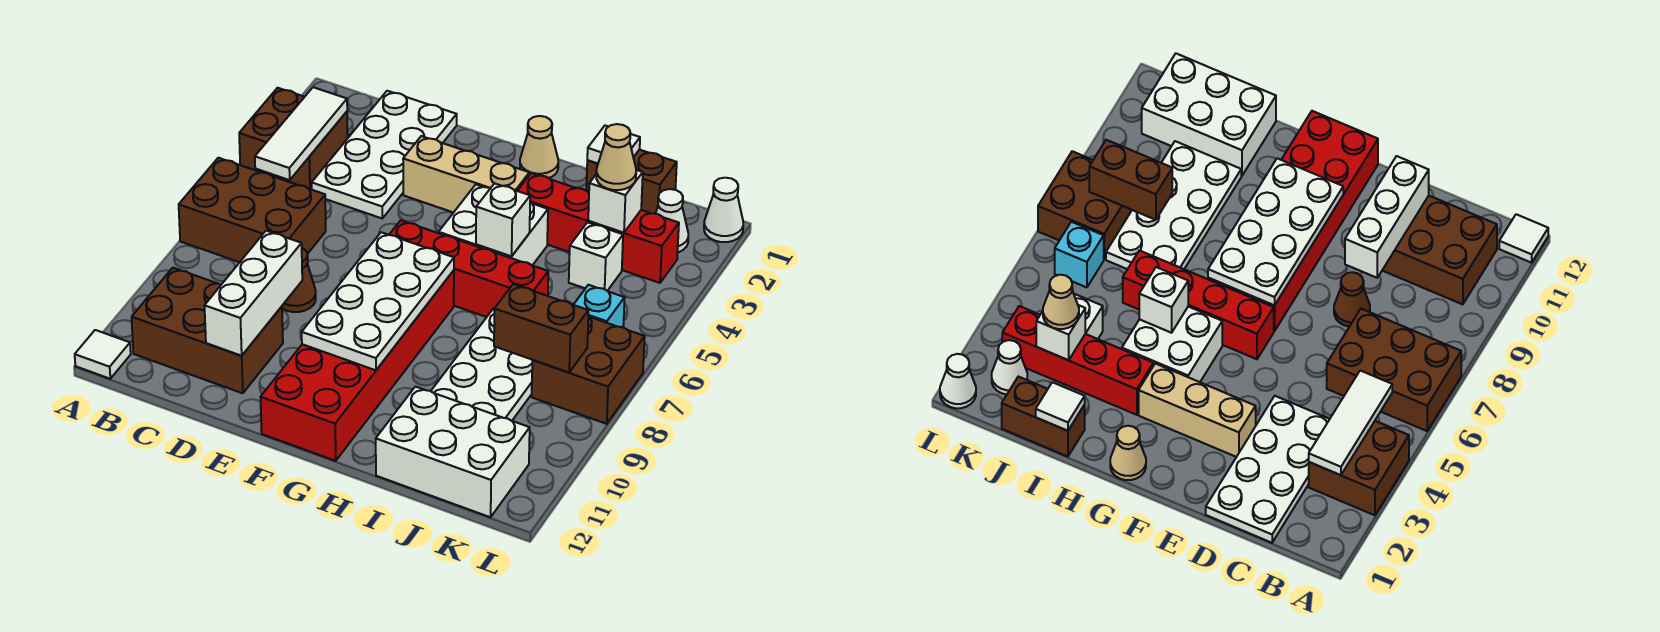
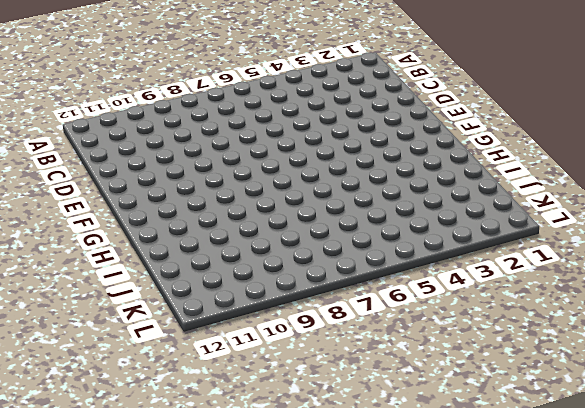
none -> brown 2x2 brick [239,88,348,190]
none -> brown 2x3 brick [179,158,326,262]
none -> white 1x1 tile [75,330,131,379]

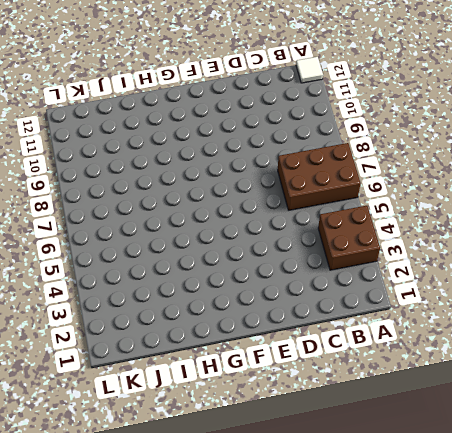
none -> brown 2x3 brick [132,268,283,393]
none -> white 2x4 plate [312,91,457,218]
none -> brown 1x1 cone [282,248,316,312]

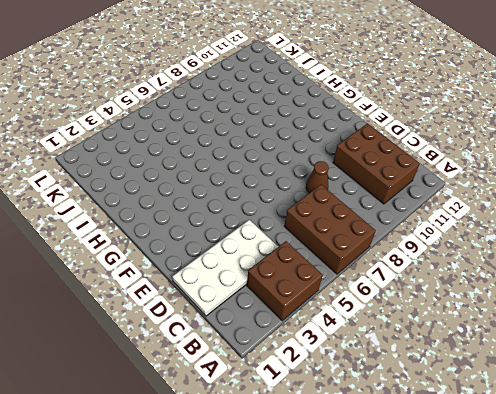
none -> white 1x1 tile [75,330,131,379]
none -> tan 1x3 brick [403,136,529,213]
none -> red 1x4 brick [389,220,548,317]

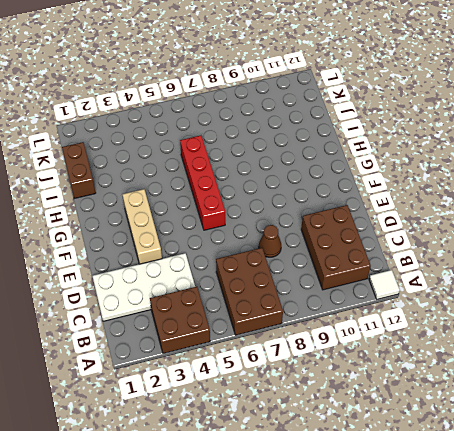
none -> red 2x6 brick [261,270,454,461]
none -> tan 1x1 cone [520,116,558,178]
none -> white 2x2 brick [439,185,548,265]

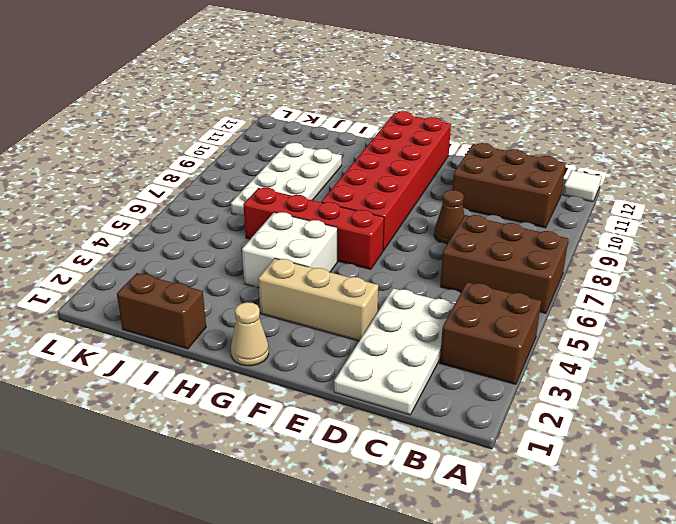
none -> red 1x4 brick [518,173,679,283]
none -> white 2x3 brick [376,387,530,517]
none -> white 1x1 brick [569,222,623,291]

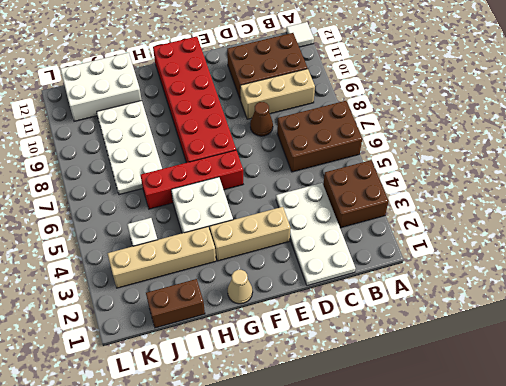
tan 1x3 brick [240,69,315,119] -> none
tan 1x4 brick [107,227,216,288] -> red 1x4 brick [518,173,679,283]
none -> white 1x1 cone [656,189,688,252]
none -> cyan 1x1 brick [574,285,625,327]
none -> brown 2x2 brick [532,316,645,424]

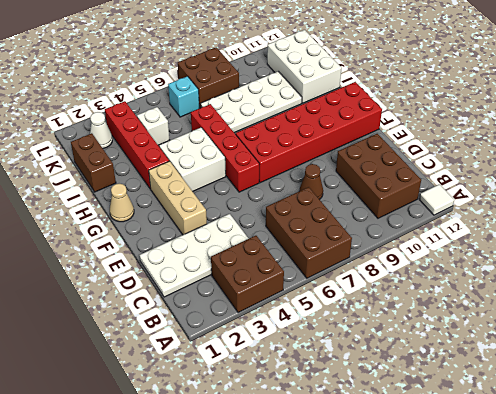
none -> white 1x1 cone [704,178,743,242]
none -> white 1x3 tile [255,87,347,180]
none -> white 1x3 brick [205,231,302,356]

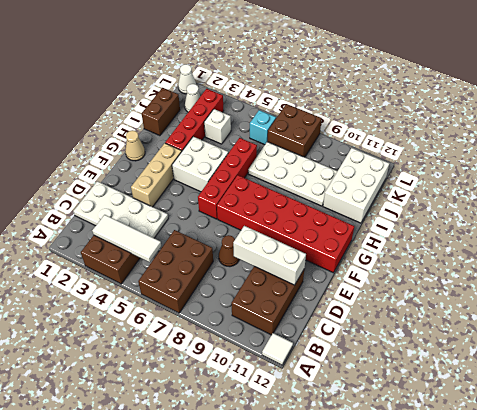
none -> white 2x4 plate [302,232,454,370]
none -> white 1x1 brick [476,183,530,256]
none -> white 1x1 tile [587,126,640,164]

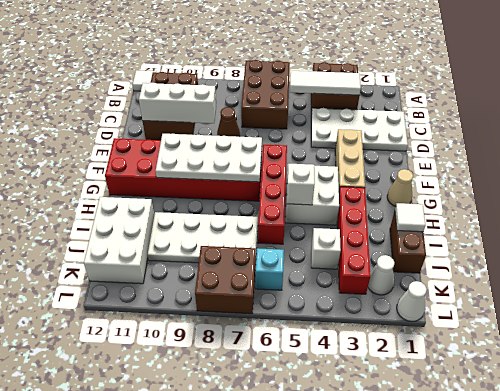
none -> white 1x1 brick [588,170,643,233]
none -> brown 1x2 brick [494,284,588,373]
none -> tan 1x1 cone [596,124,636,190]

